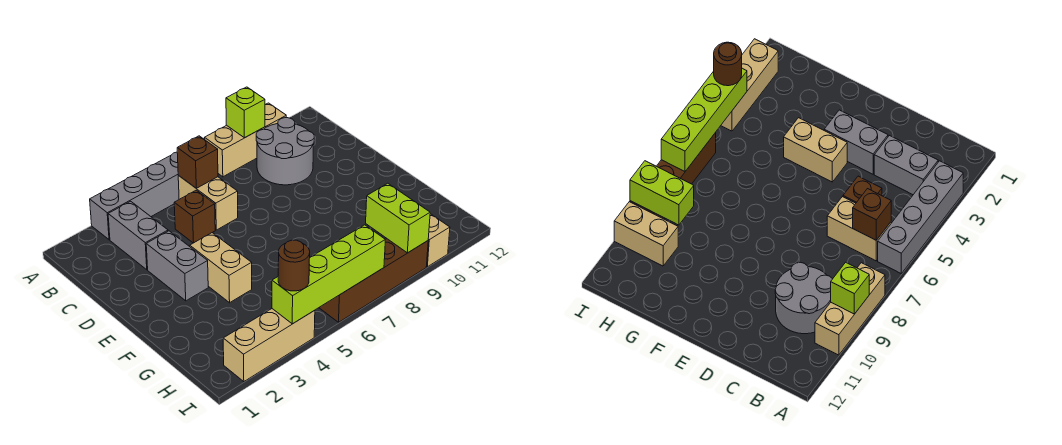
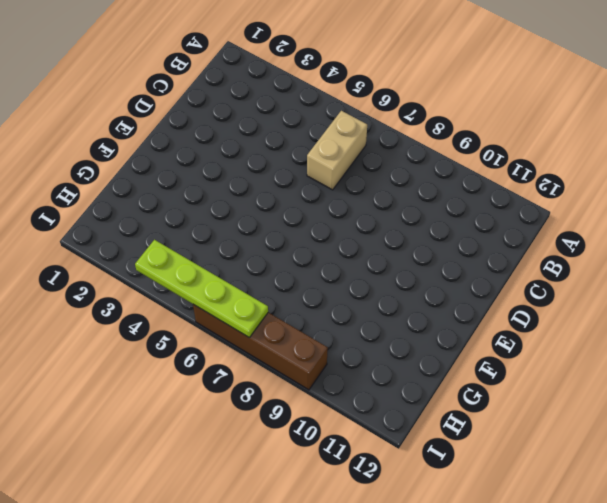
lime 1x4 plate [135,240,268,338] -> lime 1x4 brick [272,225,385,324]
none -> grey 1x4 brick [90,152,179,240]
none -> tan 1x3 brick [205,103,286,177]
none -> grey 1x2 brick [108,201,168,270]

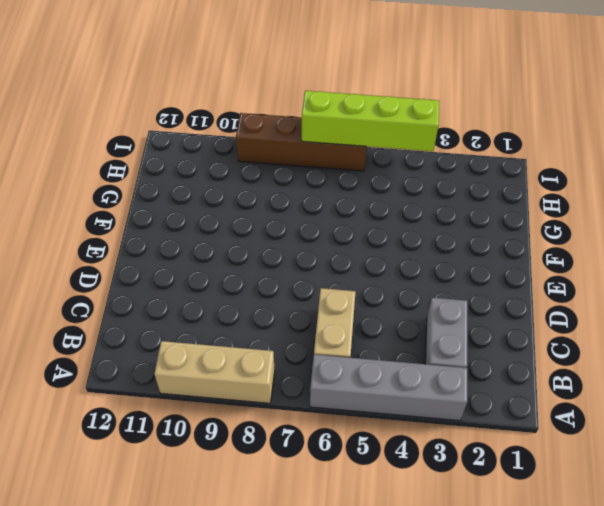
none -> grey 2x2 round brick [256,118,314,185]
none -> brown 1x1 brick [174,190,215,243]
none -> grey 1x2 brick [146,231,208,301]

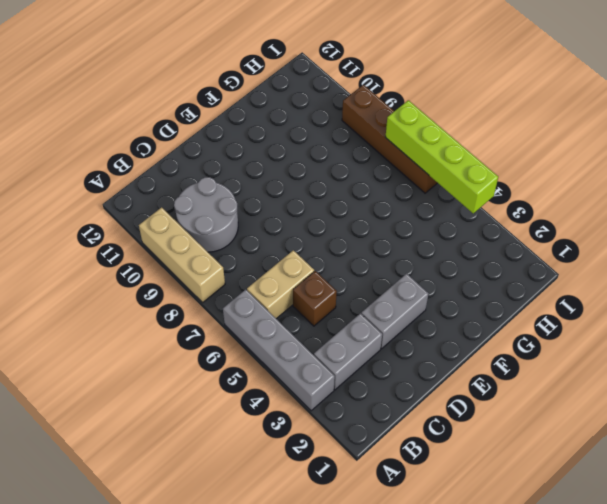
none -> tan 1x2 brick [190,233,252,303]
none -> tan 1x2 brick [427,214,450,267]
none -> tan 1x3 brick [223,309,315,382]

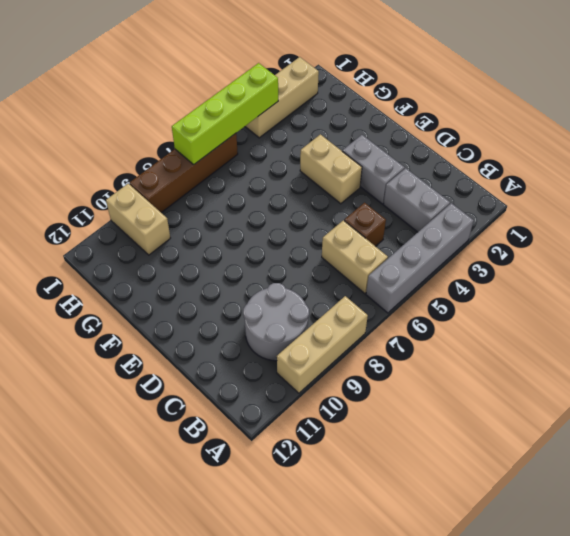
none -> lime 1x1 brick [226,87,265,138]
none -> brown 1x1 brick [177,136,218,188]
none -> lime 1x2 brick [366,183,430,253]

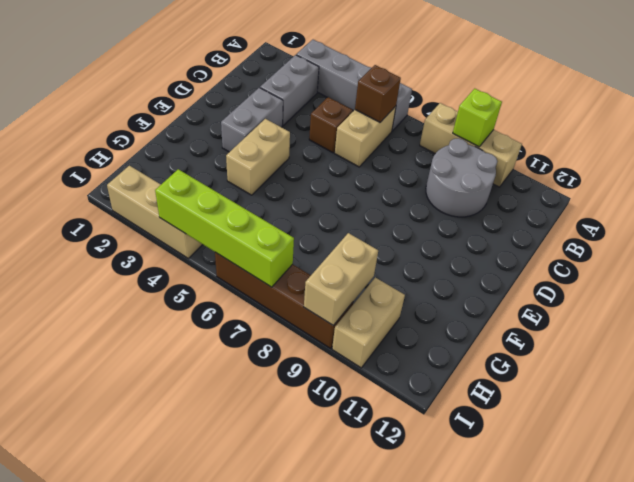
tan 1x2 brick [304,233,378,325] -> lime 1x2 brick [366,183,430,253]
none -> brown 1x1 round brick [278,240,310,291]

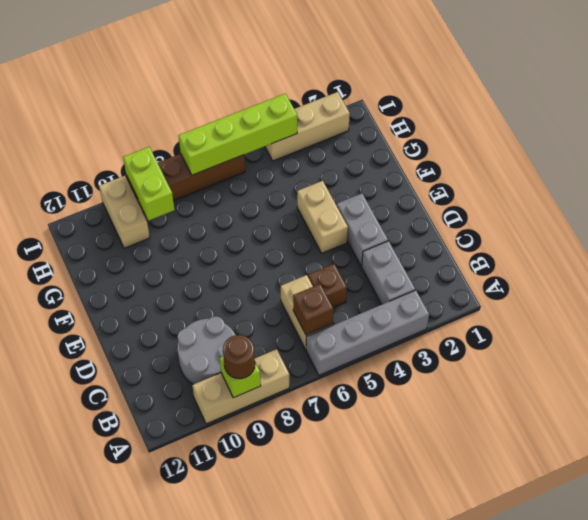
brown 1x1 round brick [223,335,255,379] -> brown 1x1 round brick moved to [278,240,310,291]

